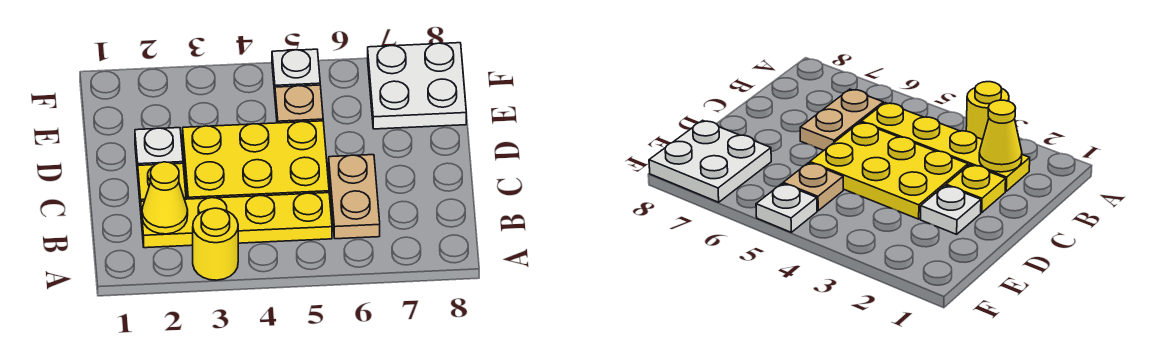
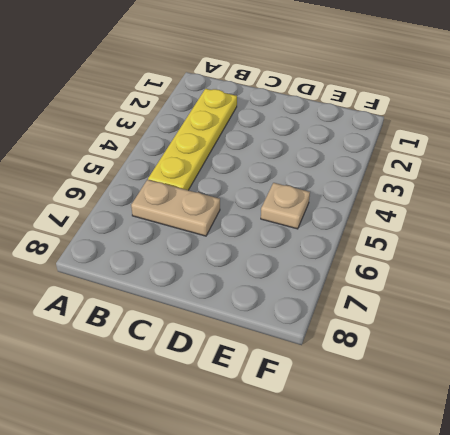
none -> yellow 1x1 round brick [193,208,238,280]
none -> yellow 1x1 plate [138,163,186,210]

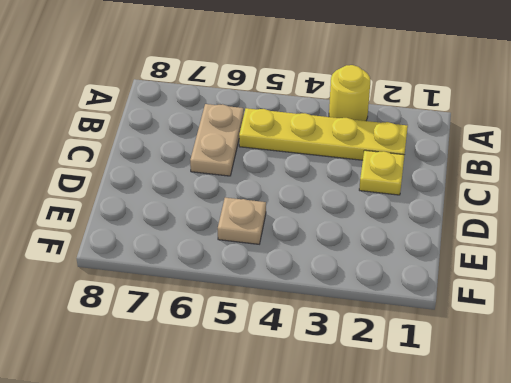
none -> yellow 2x3 plate [183,121,329,199]
none -> white 1x1 plate [135,128,183,174]

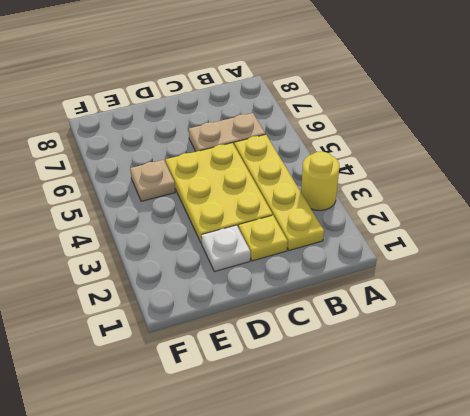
none -> white 2x2 plate [368,43,466,129]
none -> white 1x1 plate [272,49,320,93]

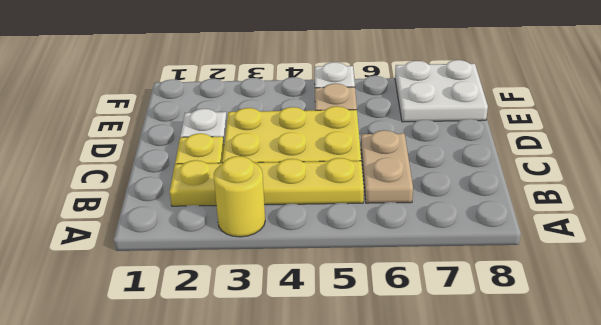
none -> yellow 1x1 cone [142,162,188,234]

